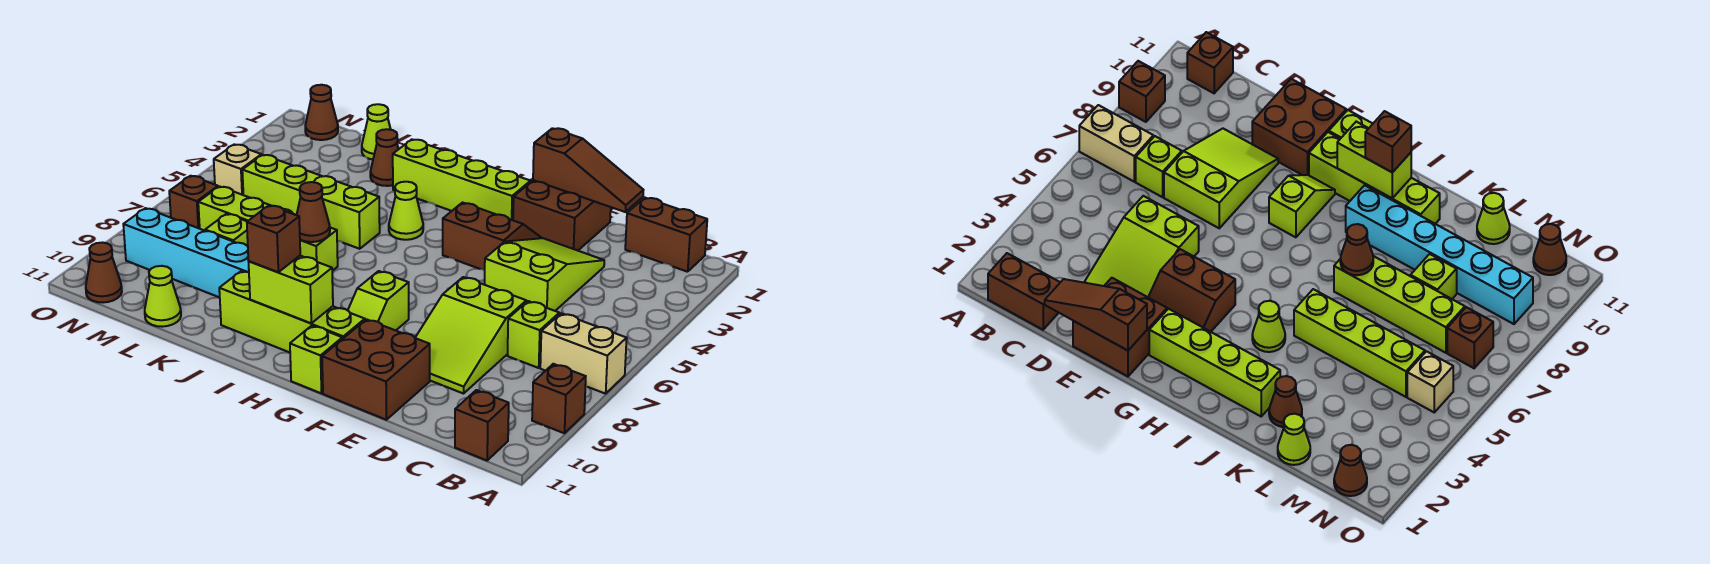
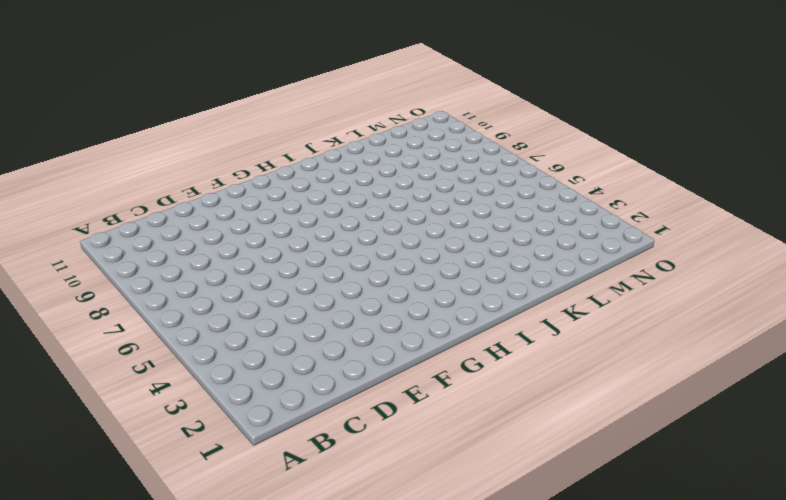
none -> tan 1x2 brick [540,313,627,394]
none -> brown 1x1 brick [532,364,586,433]
none -> brown 1x2 brick [625,198,707,272]
none -> brown 1x1 brick [455,390,509,460]

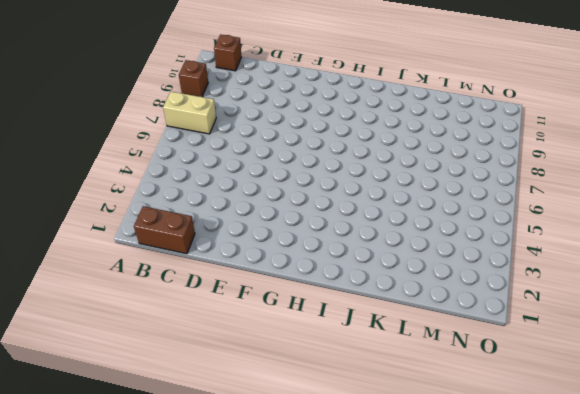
none -> lime 1x1 brick [507,301,559,368]
none -> lime 2x3 slope [485,238,604,311]
none -> lime 2x3 slope [415,277,526,394]
none -> brown 2x2 brick [513,180,611,251]

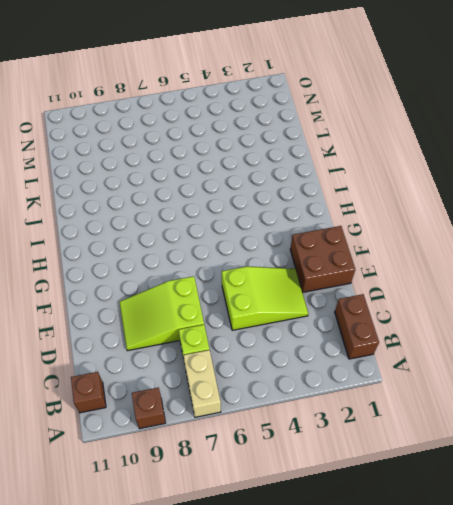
none -> brown 2x2 brick [322,319,430,420]
none -> brown 2x2 slope [443,203,541,270]
none -> lime 1x4 brick [393,139,531,220]
none -> lime 1x2 slope [348,271,409,330]

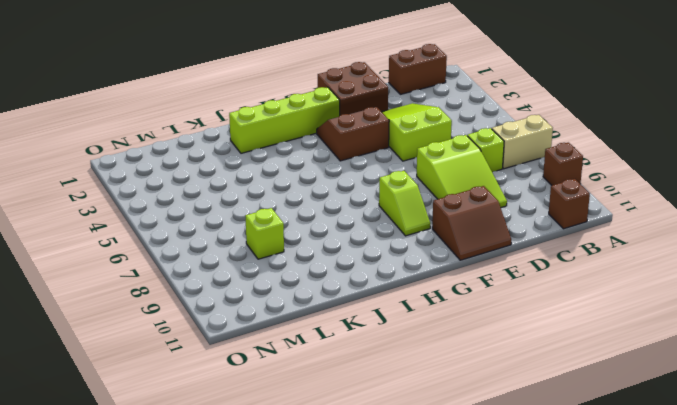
brown 2x2 slope [432,186,511,260] -> brown 2x2 brick [322,319,430,420]
none -> lime 1x4 brick [219,271,365,352]
none -> lime 1x1 brick [290,326,342,393]
none -> lime 1x1 cone [389,182,423,240]
none -> cyan 1x6 brick [123,208,249,297]

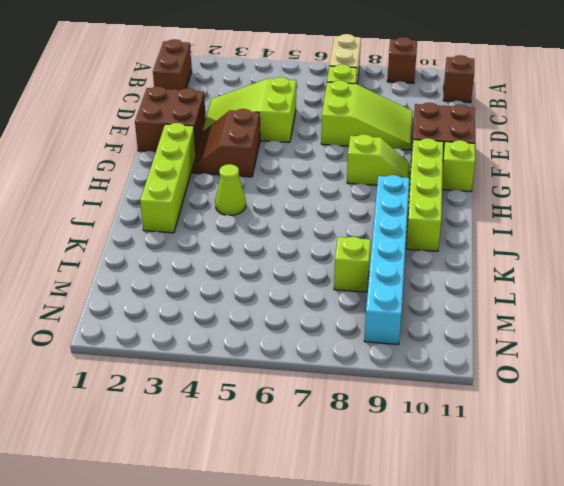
none -> lime 1x4 brick [242,155,380,249]
none -> lime 1x4 brick [198,186,338,271]
none -> brown 1x1 cone [370,129,399,186]
none -> lime 1x1 cone [362,104,391,160]

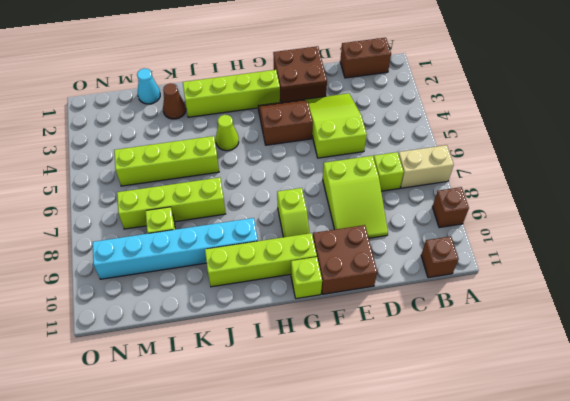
cyan 1x1 cone [137,68,160,104] -> lime 1x1 cone [362,104,391,160]
none -> lime 1x1 cone [145,266,181,327]
none -> brown 1x1 cone [305,85,338,140]
none -> tan 1x1 brick [214,144,261,195]
none -> brown 1x1 brick [169,176,218,229]

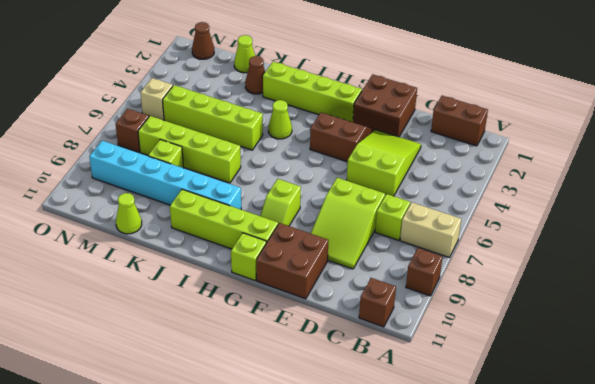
none -> brown 1x1 cone [86,243,122,303]
none -> brown 1x3 slope [533,128,643,212]
none -> lime 1x2 brick [249,256,333,323]
none -> brown 1x1 cone [297,182,330,242]

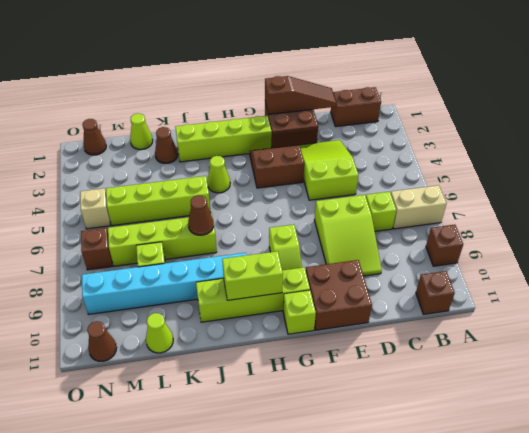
none -> brown 1x1 brick [247,205,300,272]

